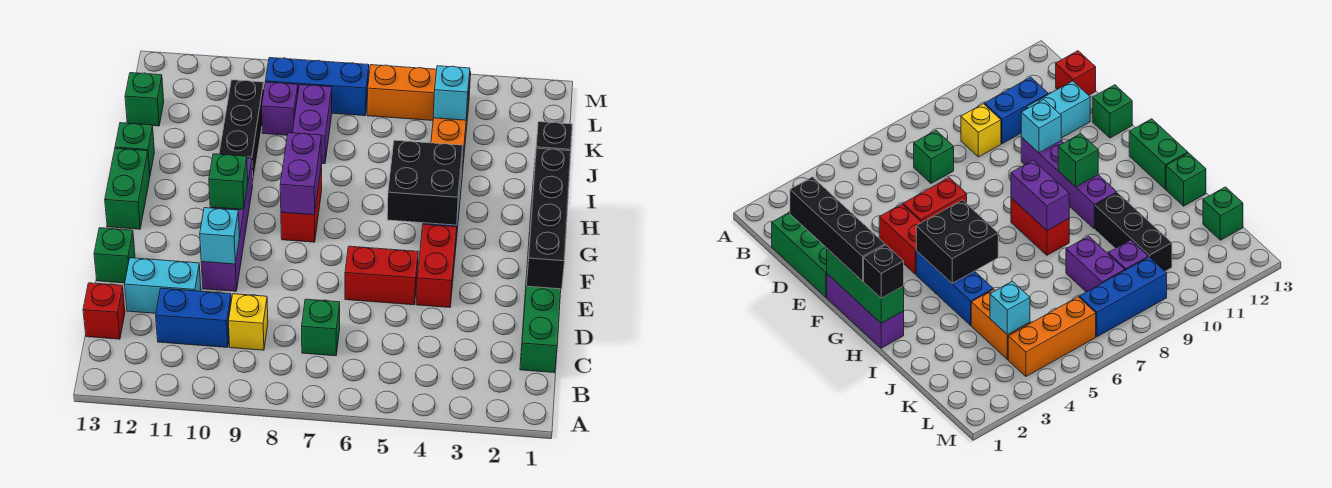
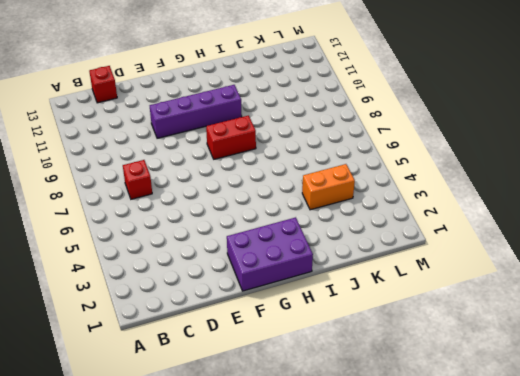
red 1x1 brick [123,160,152,199] -> green 1x1 brick [302,299,340,356]
purple 2x3 brick [227,217,313,291] -> purple 1x3 brick [827,274,904,348]
none -> green 1x3 brick [520,265,561,373]
none -> yellow 1x1 brick [229,294,268,350]
none -> blue 1x2 brick [156,288,231,347]
none -> cyan 1x2 brick [125,258,201,313]

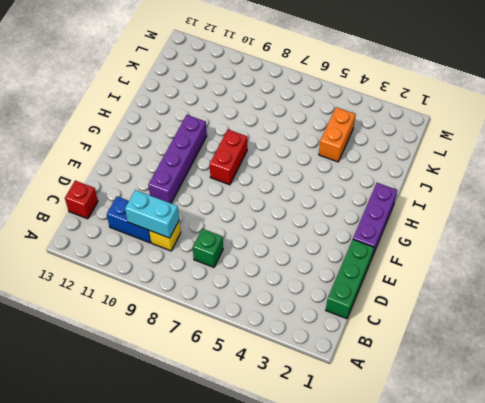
cyan 1x2 brick [125,190,179,238] -> cyan 1x2 brick moved to [125,258,201,313]
none -> red 1x2 brick [416,224,457,308]
none -> red 1x2 brick [345,246,418,305]
none -> green 1x1 brick [94,228,135,283]
none -> blue 1x3 brick [916,251,993,325]

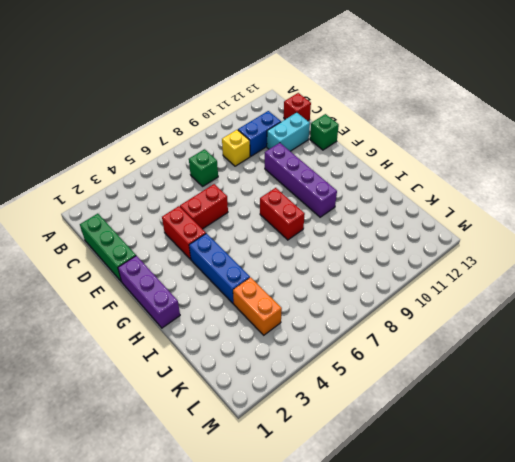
none -> green 1x2 brick [105,148,150,229]
none -> black 1x3 brick [219,80,264,181]
none -> green 1x1 brick [115,123,154,174]
none -> purple 1x2 brick [292,85,332,164]

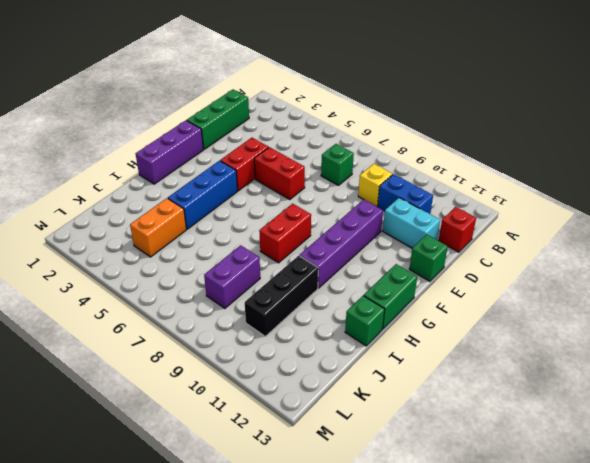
none -> purple 1x1 brick [262,82,298,135]
none -> green 1x1 brick [125,73,164,126]
none -> orange 1x3 brick [367,65,471,120]
none -> blue 1x3 brick [265,58,369,116]

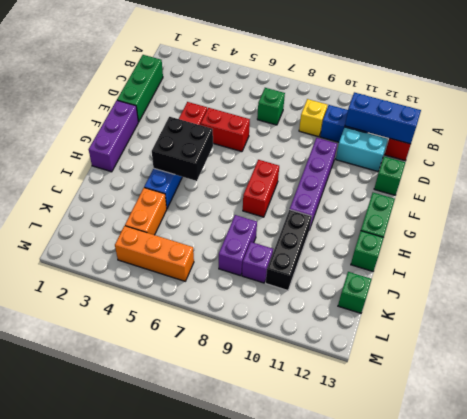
blue 1x3 brick [345,92,421,144] -> blue 1x3 brick moved to [265,58,369,116]
none -> cyan 1x1 brick [200,208,239,264]
none -> green 1x3 brick [827,249,904,323]
none -> purple 1x2 brick [280,133,322,215]
none -> green 1x1 brick [209,154,248,210]

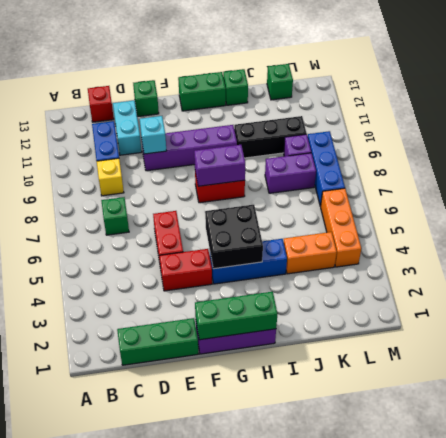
none -> green 1x1 brick [209,154,248,210]
none -> cyan 1x1 brick [433,66,470,120]
none -> black 1x4 brick [527,148,571,289]
none -> black 1x1 brick [535,122,572,158]

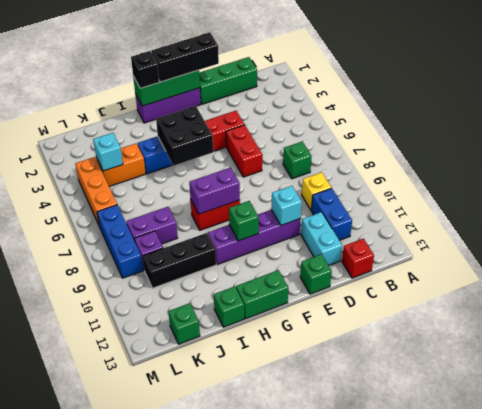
black 1x3 brick [151,32,219,82] -> black 1x4 brick [527,148,571,289]

